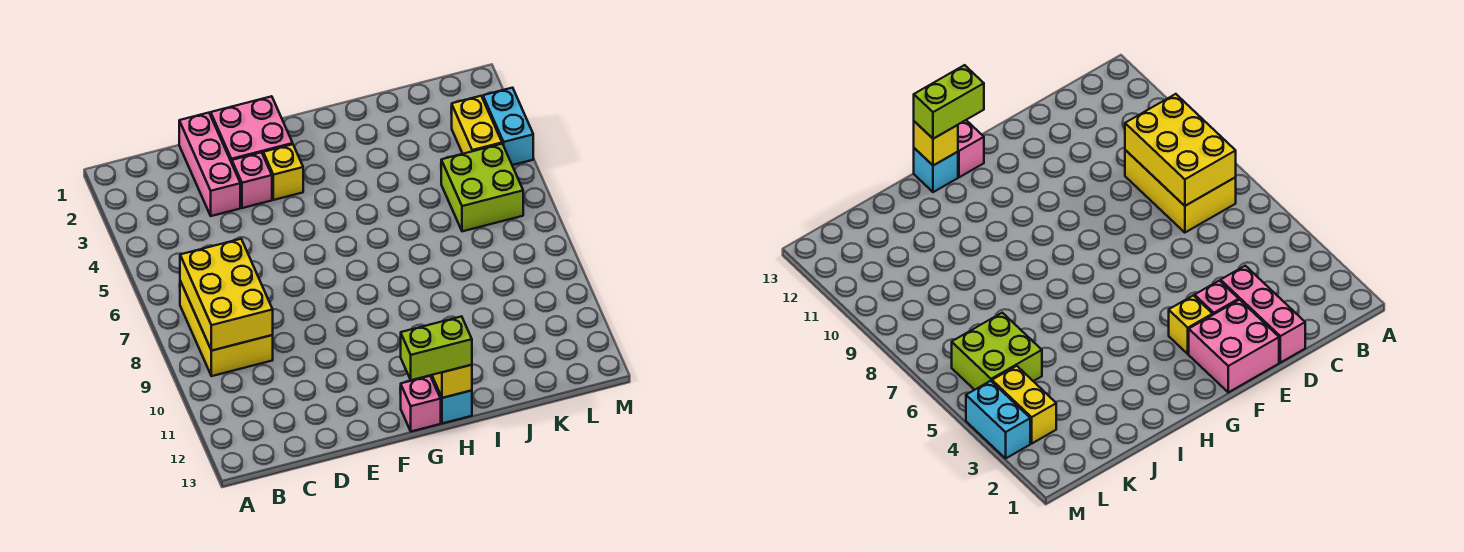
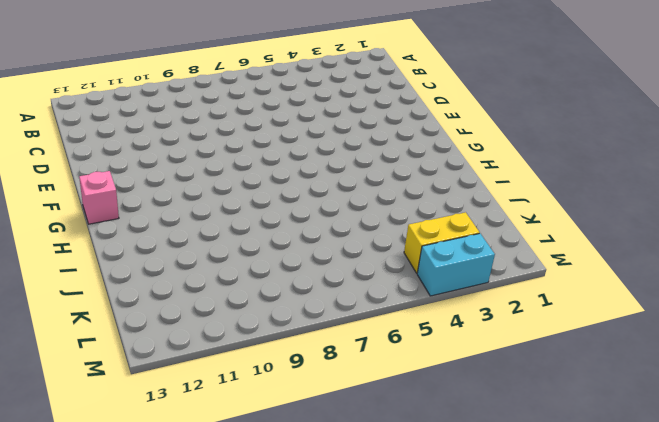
none -> yellow 2x3 brick [180,281,273,376]
none -> pink 1x3 brick [179,113,240,216]
none -> pink 2x2 brick [211,96,293,163]

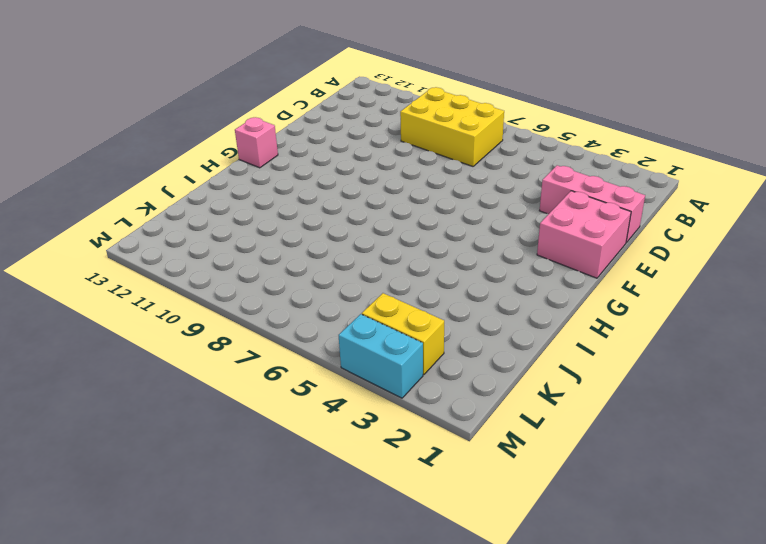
none -> pink 1x1 brick [232,152,272,208]
none -> yellow 1x1 brick [263,144,303,200]
none -> cyan 1x1 brick [432,377,472,423]

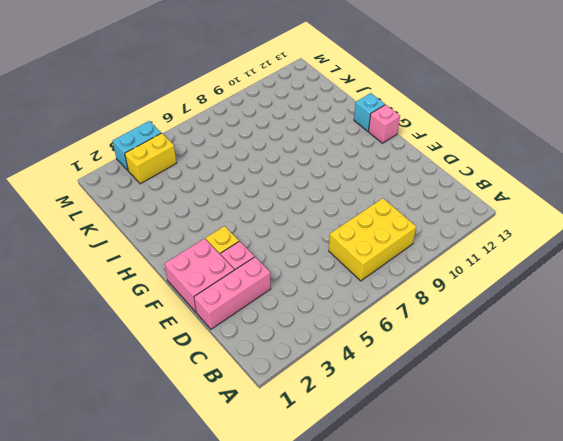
none -> lime 2x2 brick [441,144,523,231]
none -> yellow 2x3 brick [180,239,273,351]
none -> yellow 1x1 brick [432,365,472,398]

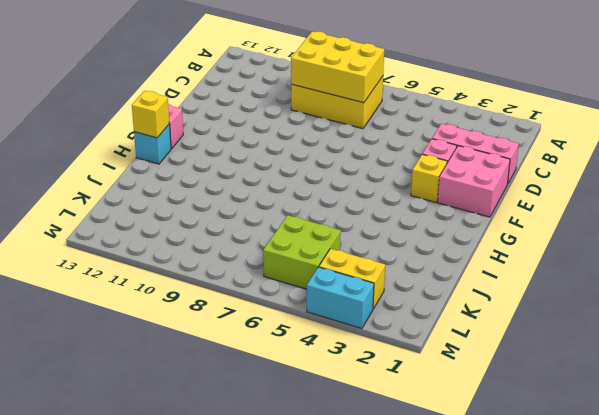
none -> lime 1x2 brick [401,316,472,380]

